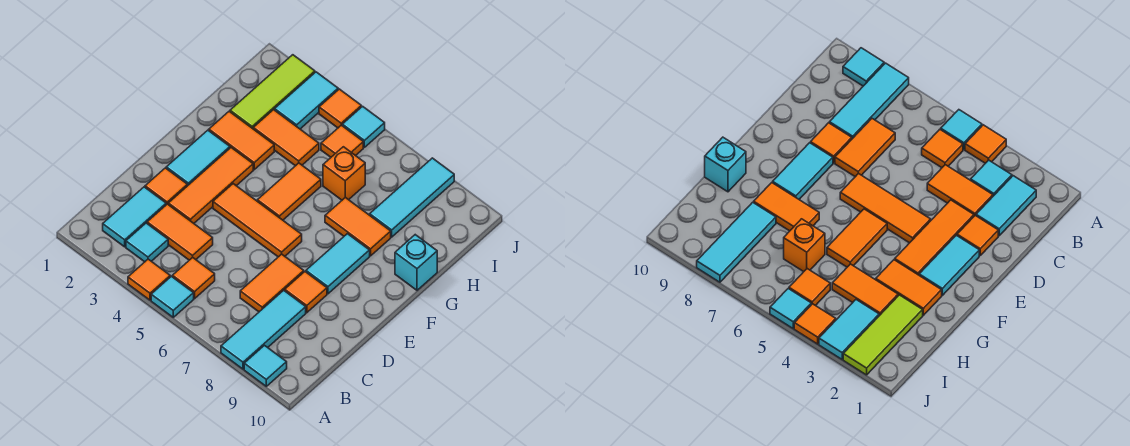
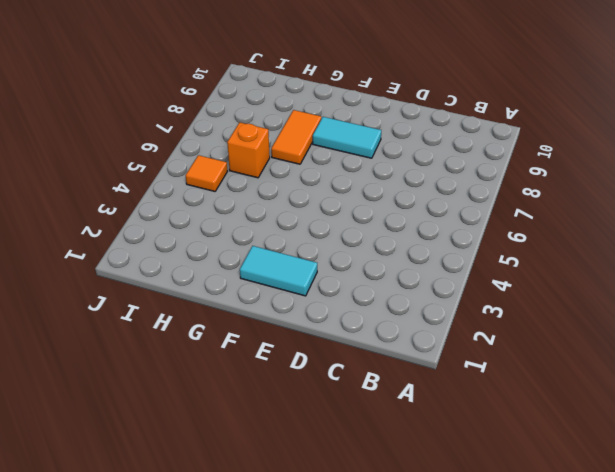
none -> orange 1x1 tile [128,259,170,300]
none -> cyan 1x1 tile [151,276,194,317]
none -> cyan 1x3 tile [221,290,306,369]

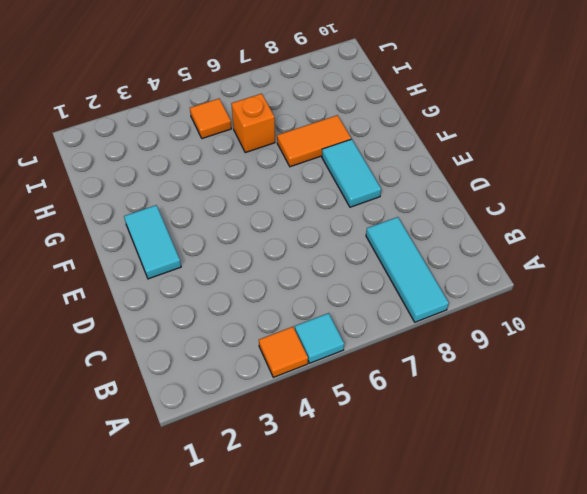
none -> cyan 1x1 tile [244,345,287,386]
none -> cyan 1x2 tile [103,187,166,247]
none -> cyan 1x1 tile [126,223,168,262]

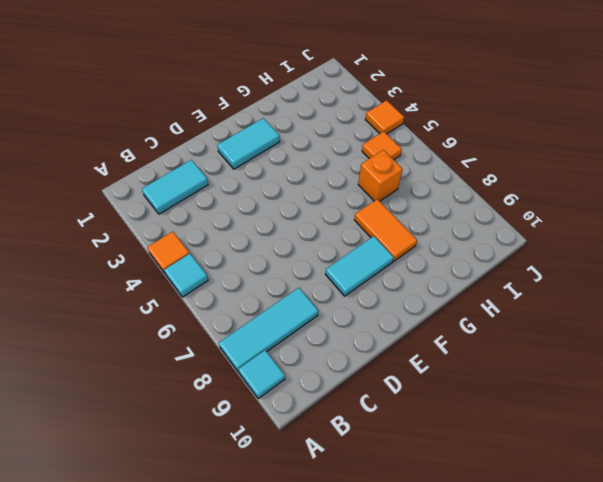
none -> cyan 1x1 tile [126,223,168,262]
none -> orange 1x1 tile [172,257,215,299]
none -> orange 1x2 tile [147,204,213,260]

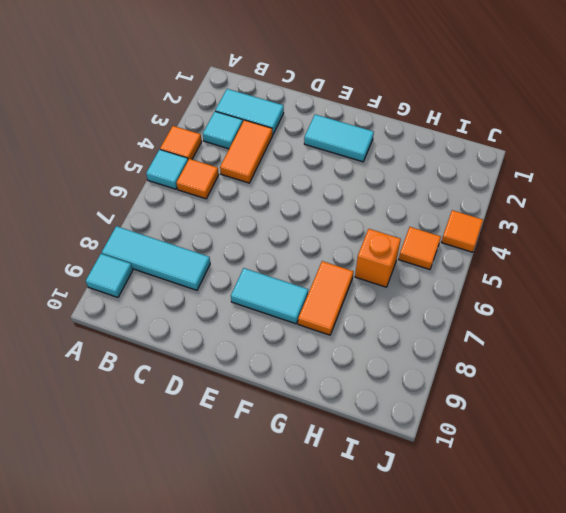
none -> orange 1x2 tile [240,254,304,312]
none -> orange 1x1 tile [145,168,187,205]
none -> orange 1x3 tile [168,148,253,223]

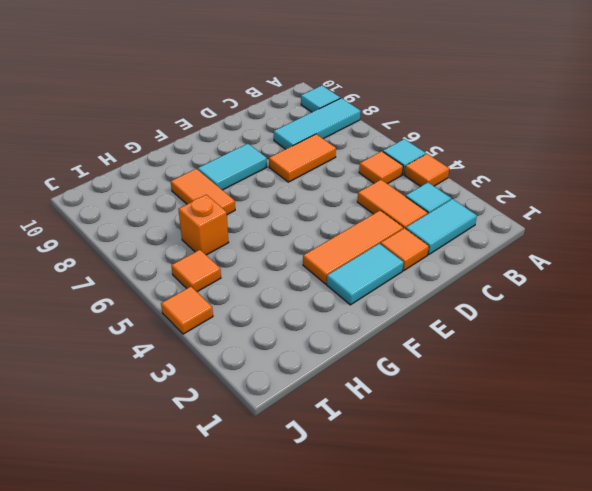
none -> orange 1x1 tile [285,272,327,313]
none -> orange 1x3 tile [213,184,302,257]
none -> orange 1x2 tile [257,163,321,220]

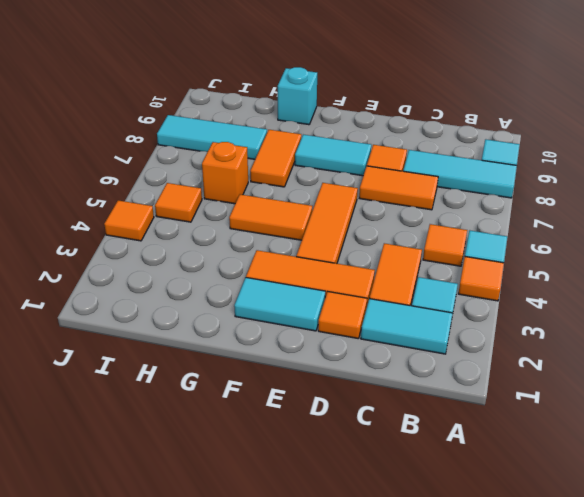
none -> orange 1x2 tile [209,111,274,170]
none -> lime 1x3 tile [230,55,315,129]
none -> orange 1x2 tile [253,110,319,166]

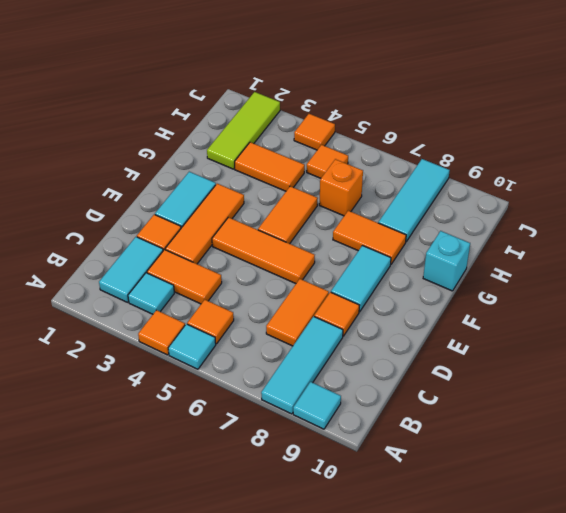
none -> orange 1x2 tile [209,111,274,170]
none -> cyan 1x2 tile [275,72,338,129]
none -> cyan 1x1 tile [342,106,385,147]

